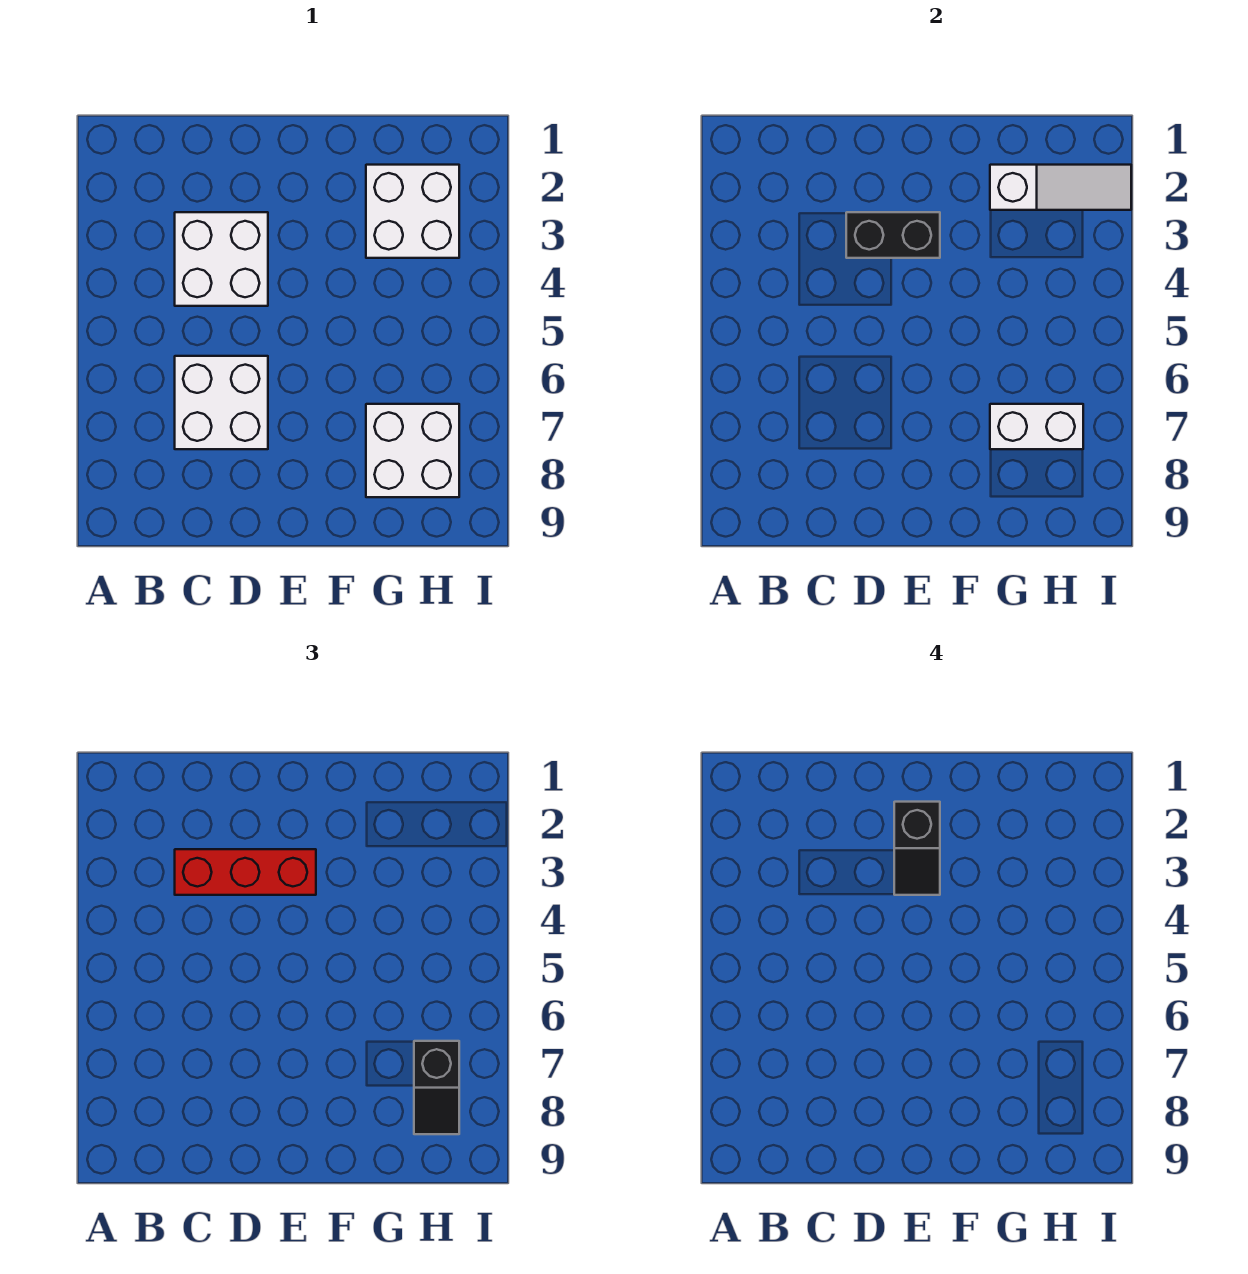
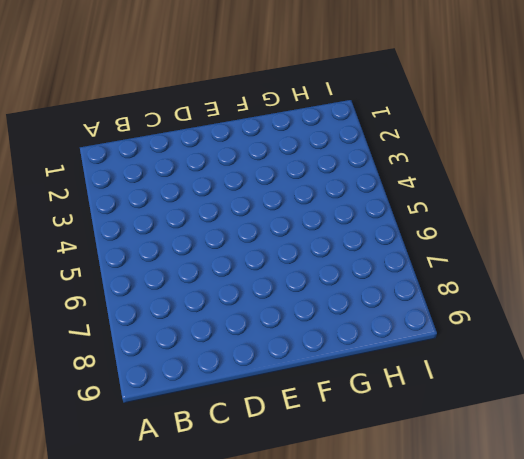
none -> white 2x2 brick [175,212,268,306]
none -> white 2x2 brick [175,356,268,449]

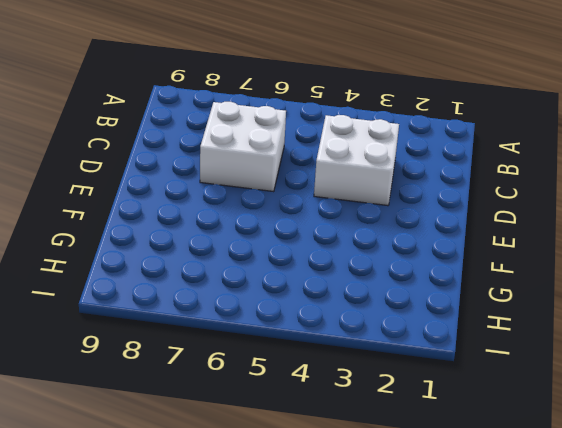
none -> white 2x2 brick [366,165,459,258]
none -> white 2x2 brick [366,404,459,497]

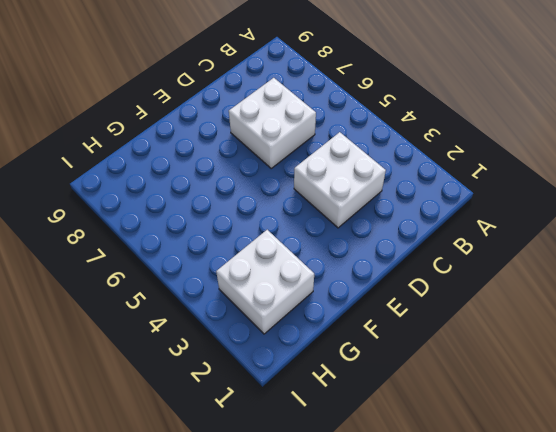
none -> white 2x2 brick [366,404,459,497]
none -> black 1x2 brick [846,212,940,258]

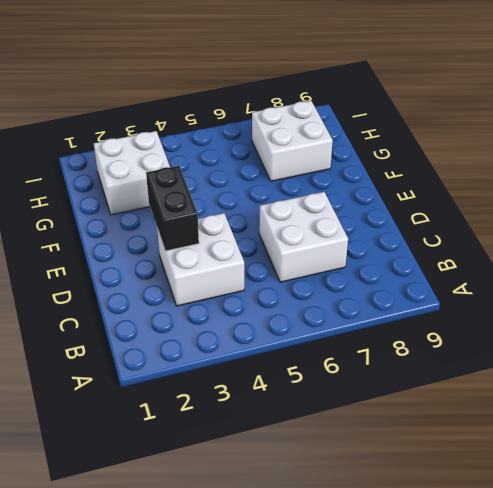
none -> white 1x3 slope [990,165,1131,210]
none -> white 1x2 brick [990,404,1083,449]

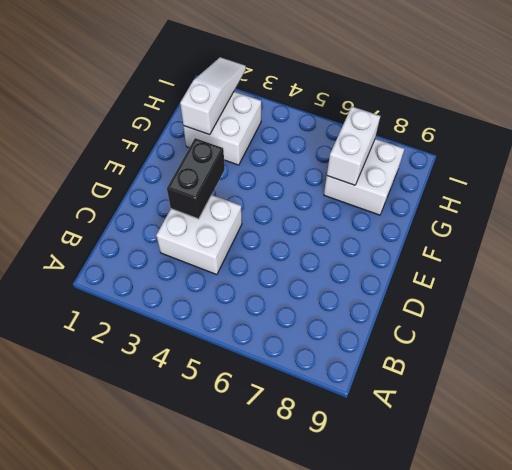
none -> white 2x2 brick [175,356,268,449]
none -> red 1x3 brick [175,849,316,895]

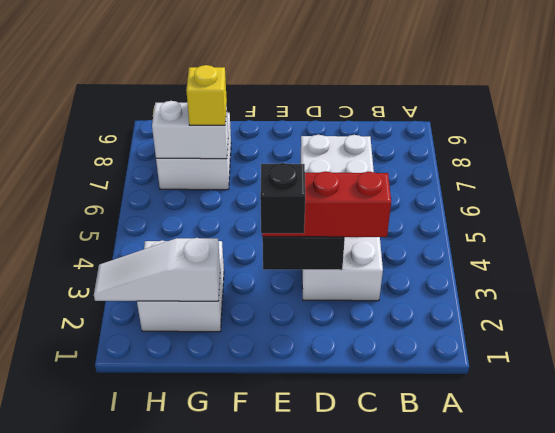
yellow 1x1 brick [186,65,227,125] -> none
none -> black 1x2 slope [414,1041,459,1134]

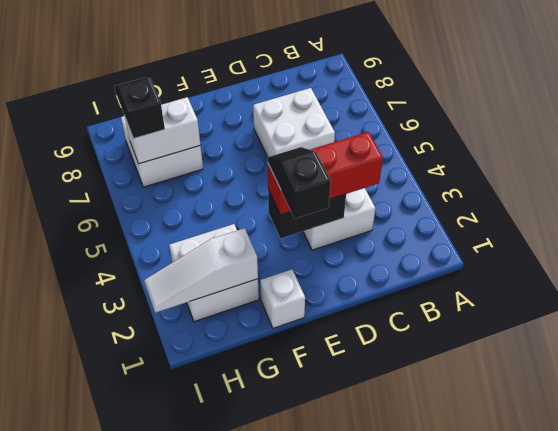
white 1x1 brick [260,269,305,328] -> none

